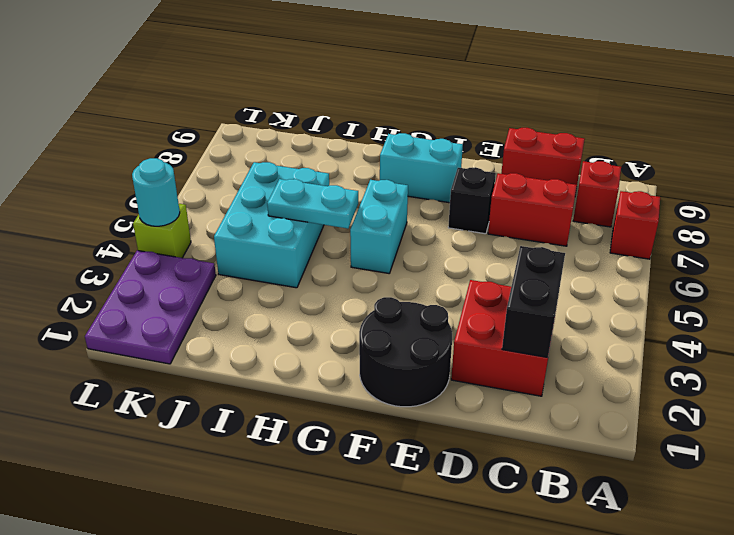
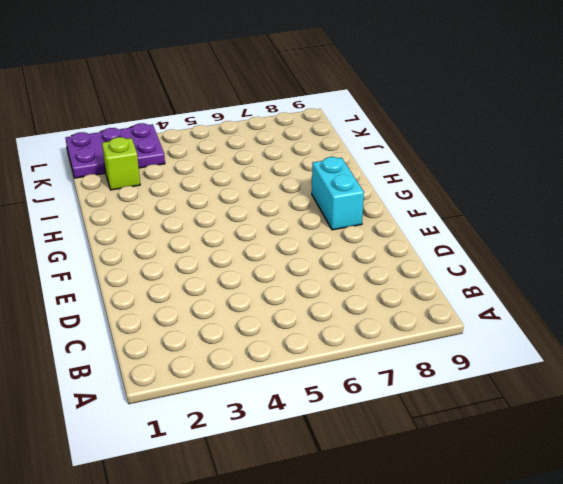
lime 1x1 brick [102,137,140,190] -> lime 1x1 brick moved to [133,204,191,258]
none -> red 1x1 brick [610,191,660,259]
none -> red 1x1 brick [573,161,621,227]
none -> red 2x2 brick [451,280,555,396]

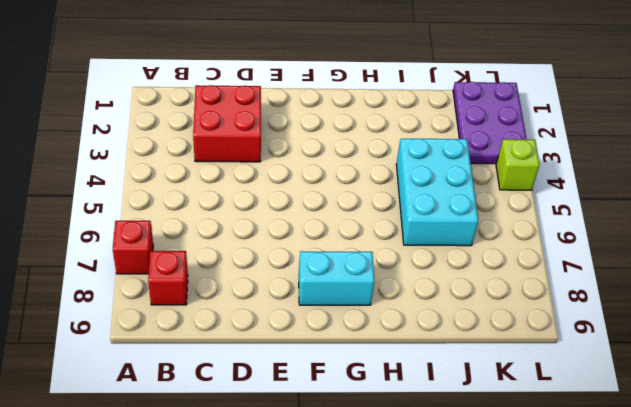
none -> red 1x2 brick [488,173,577,246]
none -> red 1x2 brick [501,128,585,185]
none -> black 2x2 round brick [359,297,452,407]

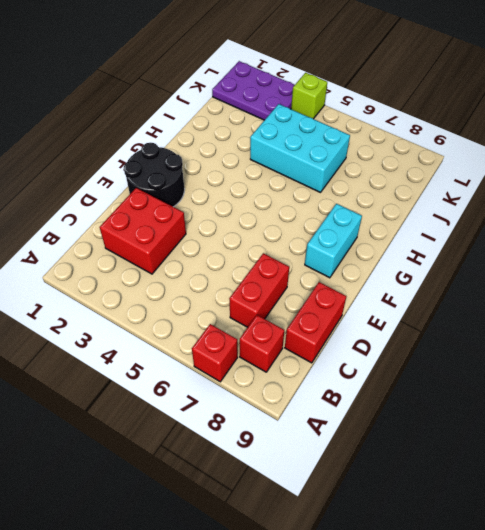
none -> black 1x1 brick [448,167,496,234]
none -> cyan 1x2 brick [350,180,408,273]
none -> black 1x2 brick [502,246,565,357]

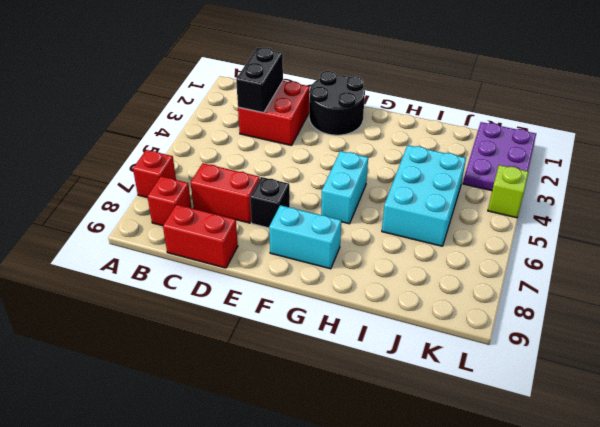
none -> cyan 1x2 plate [267,179,358,229]
none -> cyan 1x1 round brick [132,158,180,226]

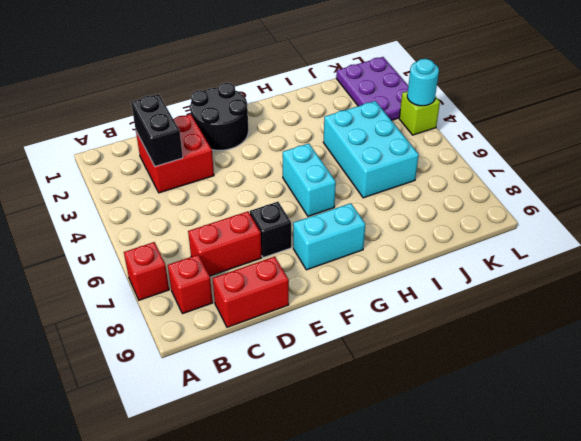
none -> cyan 1x2 plate [267,179,358,229]

